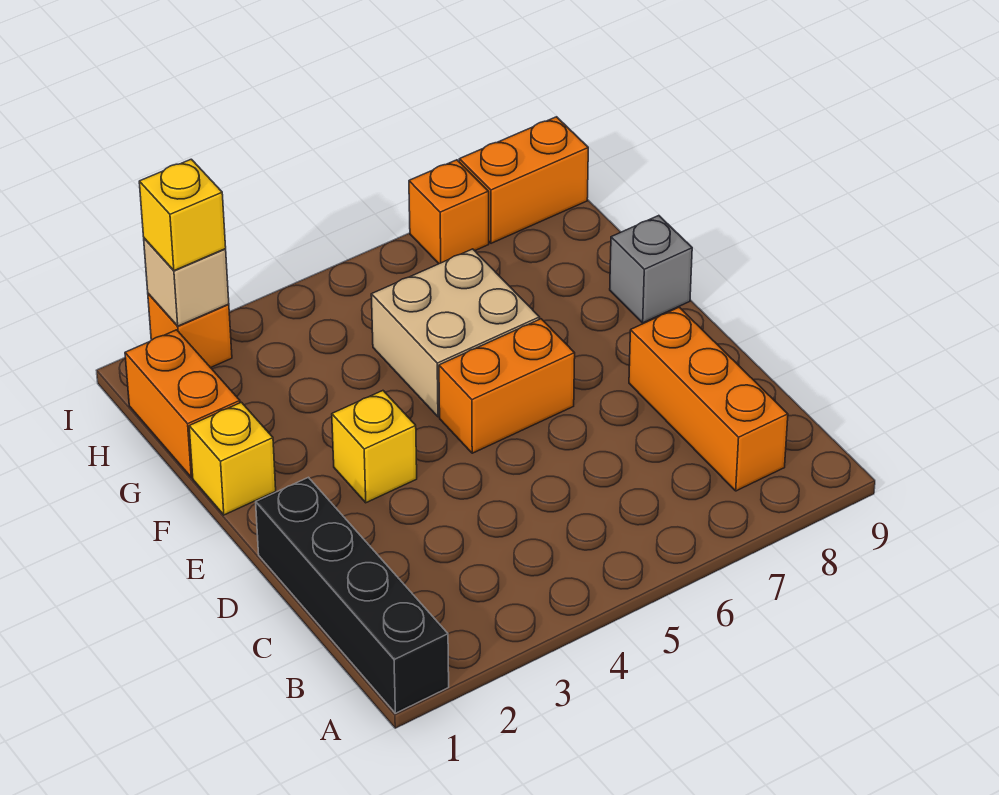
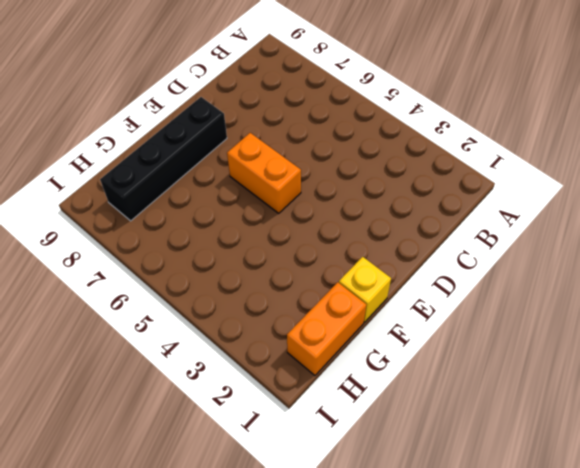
black 1x4 brick [100,97,227,221] -> black 1x4 brick moved to [256,477,449,713]
none -> orange 1x3 brick [629,307,788,491]
none -> yellow 1x1 brick [332,391,417,503]
none -> tan 2x2 brick [371,249,540,417]

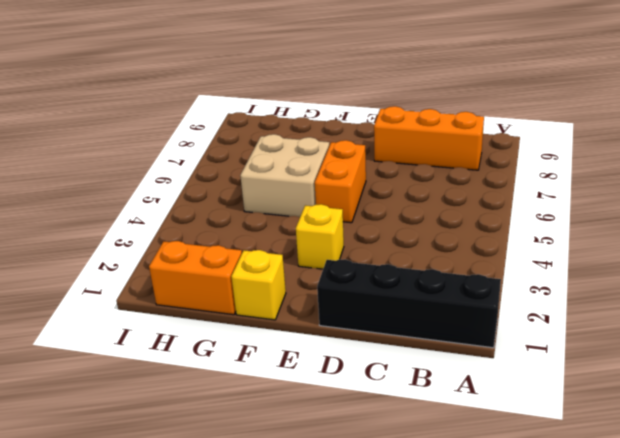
none -> grey 1x1 brick [610,216,692,323]
none -> orange 1x1 brick [148,294,232,368]
none -> orange 1x1 brick [409,160,489,264]

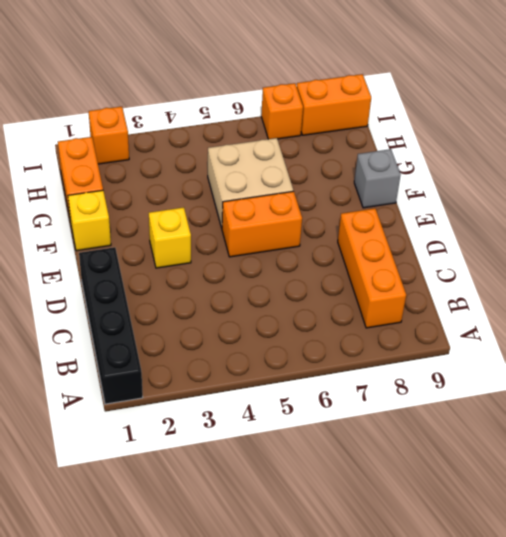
none -> tan 1x1 brick [144,238,229,326]
none -> yellow 1x1 brick [139,159,226,271]

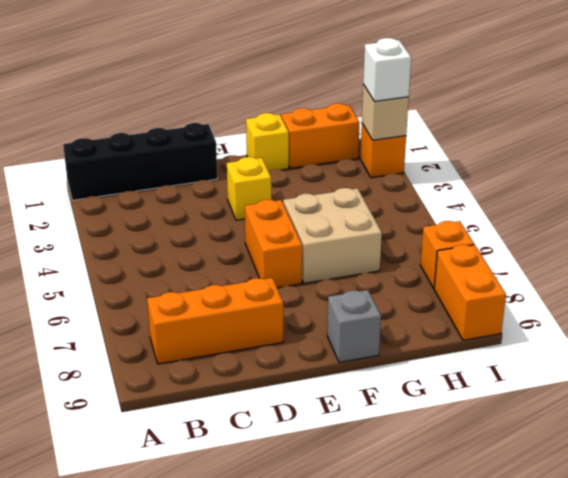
white 1x1 brick [363,38,411,101] -> yellow 1x1 brick [139,159,226,271]

